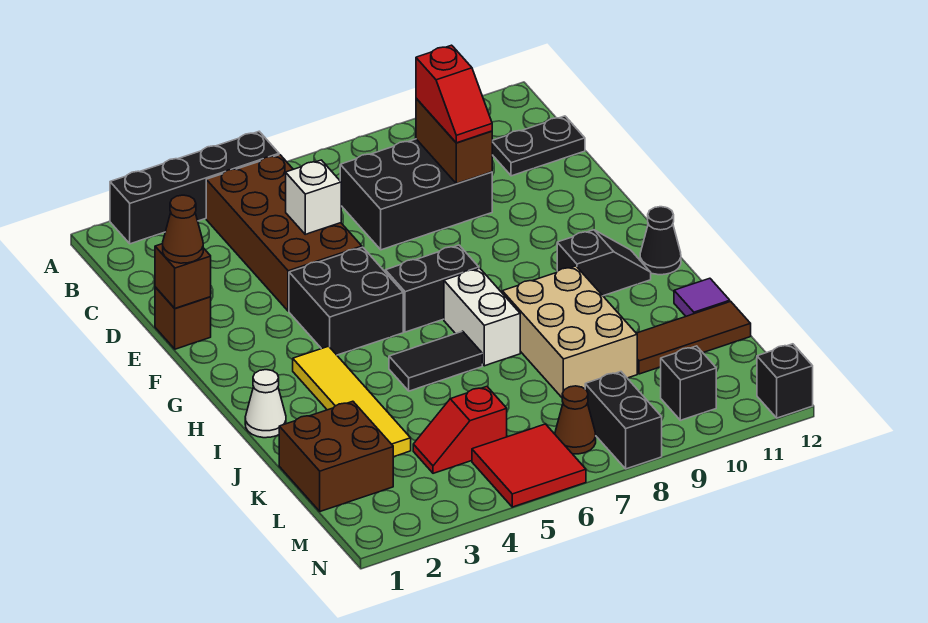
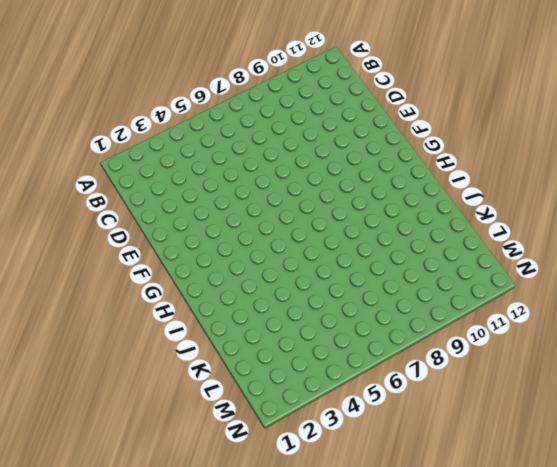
none -> black 1x4 brick [110,132,279,244]
none -> brown 2x4 brick [206,155,362,311]
none -> black 2x3 brick [340,139,492,250]

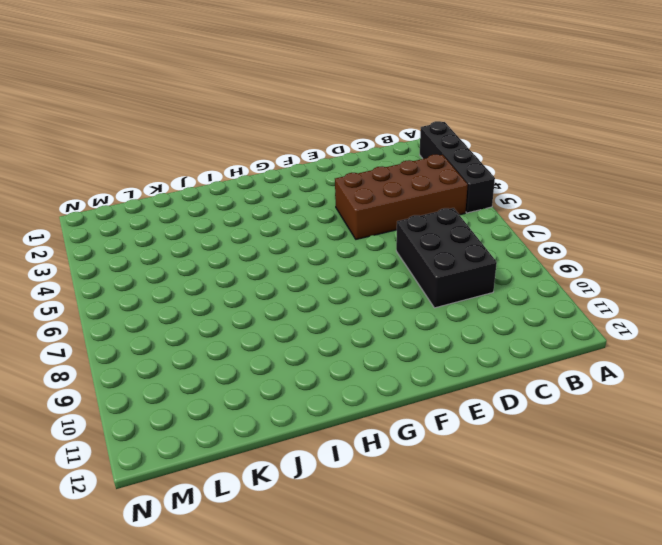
none -> black 1x2 plate [492,116,585,176]
none -> brown 1x1 brick [155,287,211,349]
none -> black 2x2 brick [289,247,403,355]

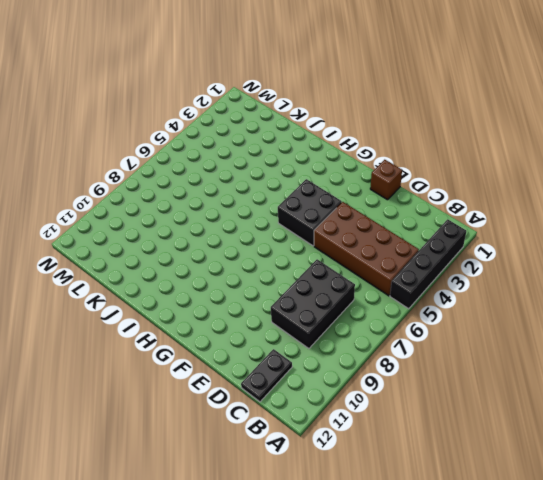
none -> black 1x2 brick [385,245,479,332]
none -> yellow 1x4 tile [293,346,411,457]
none -> white 1x2 brick [444,268,520,366]

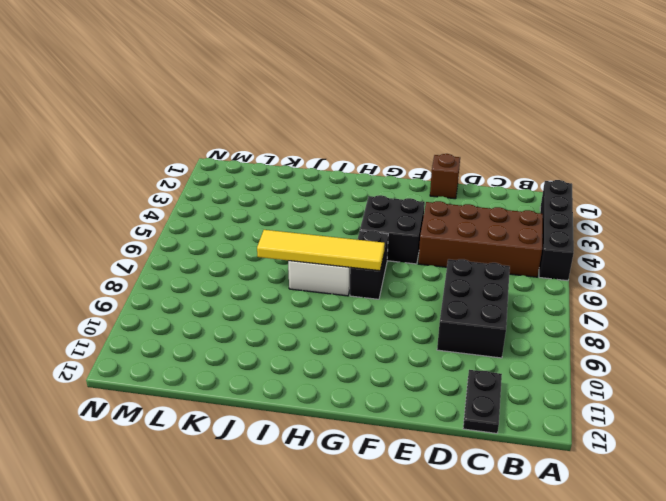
yellow 1x4 tile [257,230,385,271] -> yellow 1x4 tile moved to [293,346,411,457]
none -> black 1x2 slope [557,230,651,296]
none -> black 1x1 cone [640,207,681,275]
none -> white 1x1 cone [245,370,286,438]

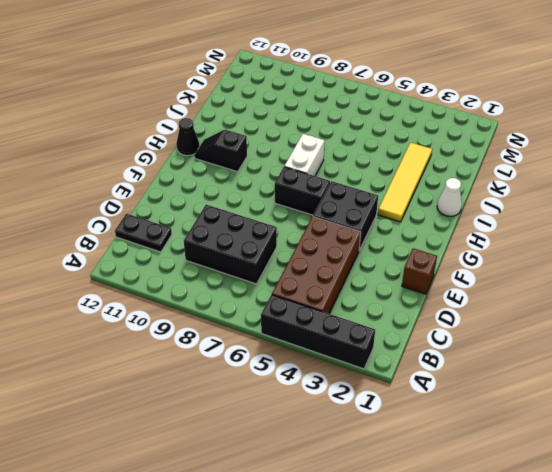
none -> black 1x2 tile [389,331,482,391]
none -> tan 2x3 brick [502,266,637,397]
none -> purple 1x1 tile [674,278,730,316]

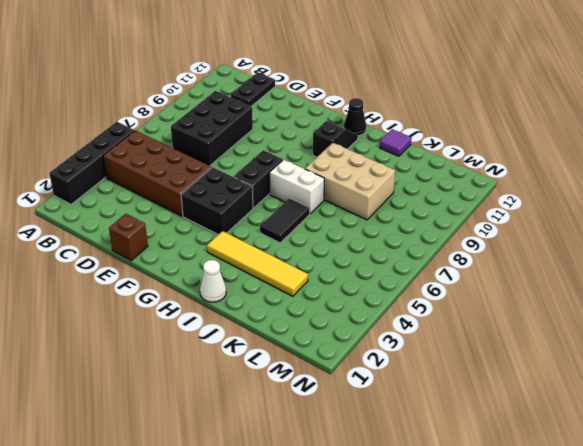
none -> brown 2x2 brick [279,401,393,511]
none -> brown 1x3 tile [636,301,751,374]
none -> red 1x2 slope [413,387,507,473]

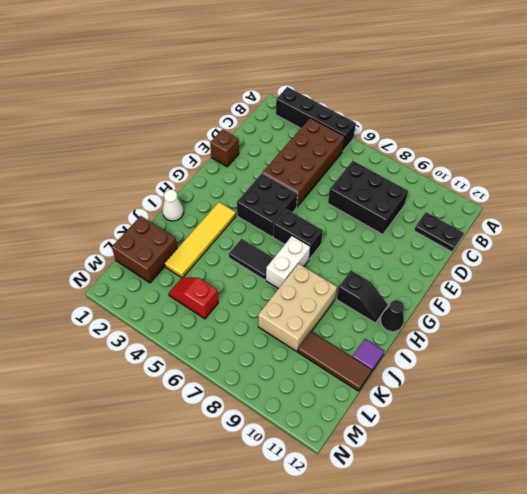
none -> red 2x2 tile [472,424,586,507]
none -> brown 1x1 cone [555,386,596,454]
none -> black 1x2 brick [585,372,662,469]

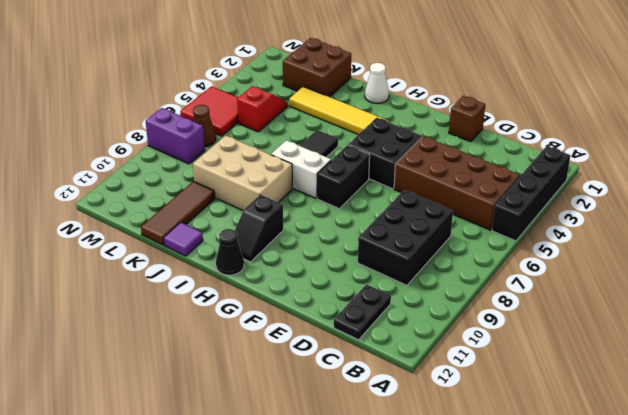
purple 1x2 brick [146,108,205,164] -> black 1x2 brick [585,372,662,469]
none -> black 1x1 brick [661,346,716,420]
none -> black 1x1 brick [757,344,813,418]
none -> brown 1x2 brick [416,98,492,184]

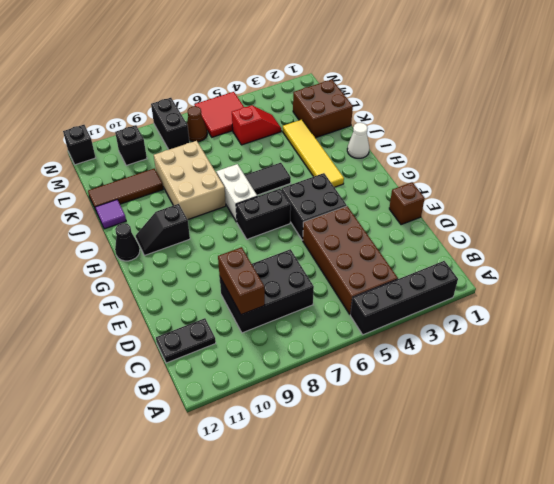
none -> white 1x1 brick [286,160,341,234]
none -> brown 1x1 brick [155,244,211,309]
none -> red 1x2 slope [416,45,492,143]

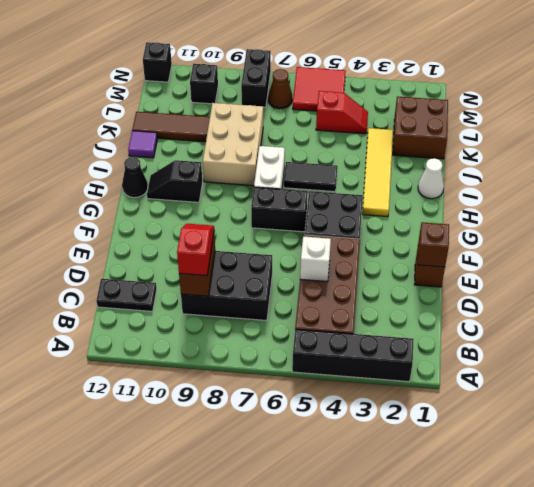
none -> brown 1x1 cone [163,195,203,263]

